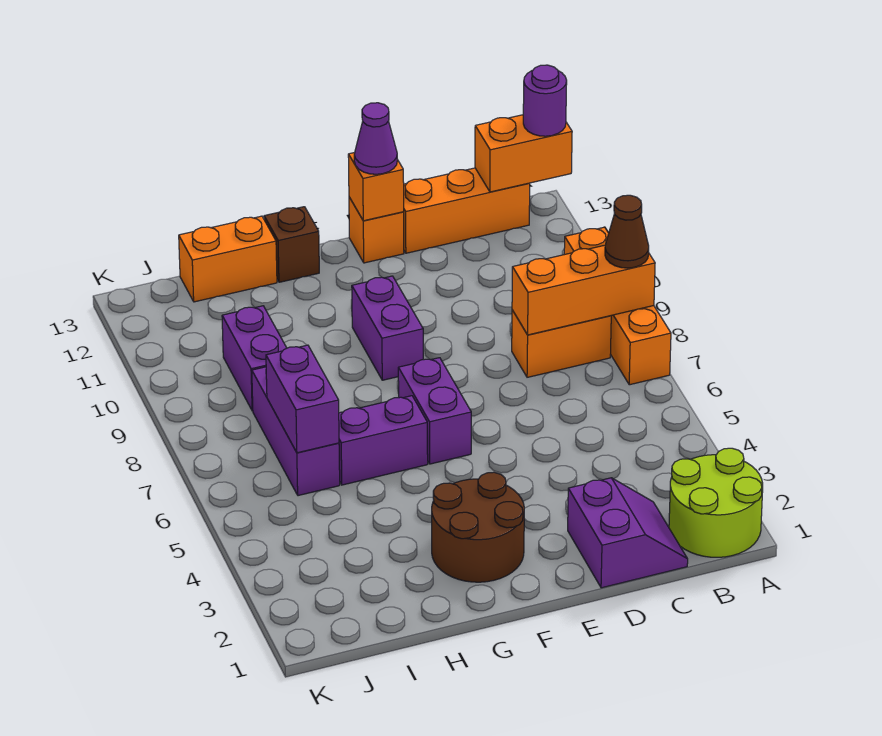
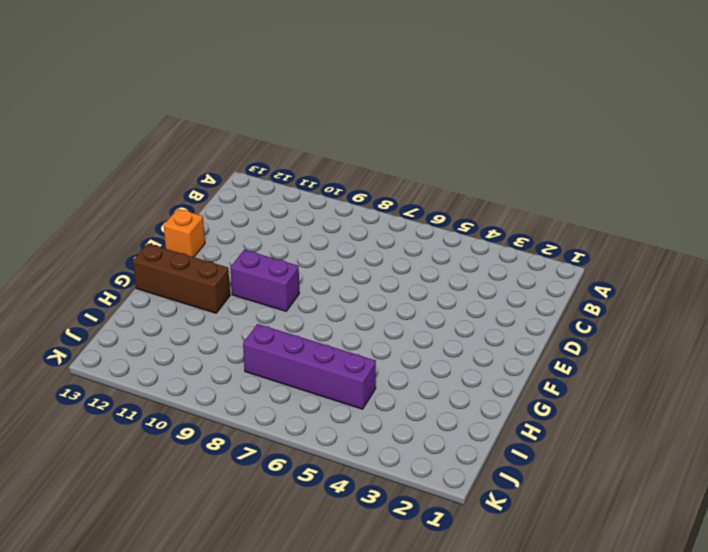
brown 1x3 brick [133,244,230,313] -> brown 1x1 brick [264,207,319,282]
purple 1x4 brick [243,324,376,409] -> purple 1x3 brick [252,367,340,496]
none -> lime 2x2 round brick [669,448,763,557]
none -> orange 1x4 brick [564,227,671,385]
none -> orange 1x2 brick [512,310,611,377]

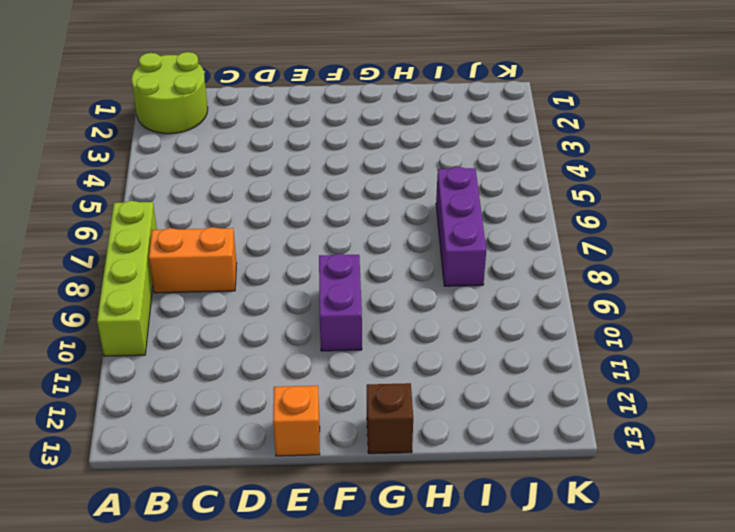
lime 1x4 brick [97,201,157,356] -> orange 1x4 brick [564,227,671,385]
none -> orange 1x3 brick [404,168,530,253]
none -> purple 2x2 slope [568,478,688,588]
none -> brown 2x2 round brick [432,472,524,582]

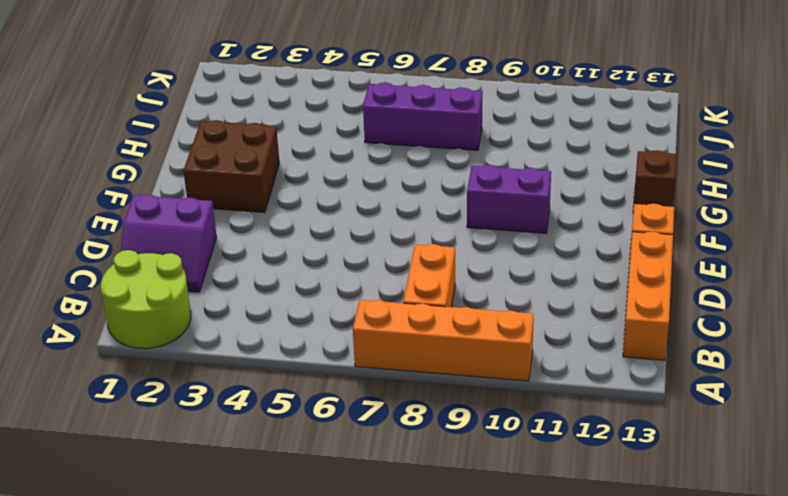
brown 2x2 brick [183,120,279,213] -> brown 2x2 round brick [432,472,524,582]
none -> purple 1x2 brick [398,358,471,464]
none -> purple 1x2 brick [339,396,428,485]
none -> orange 1x2 brick [179,216,277,302]

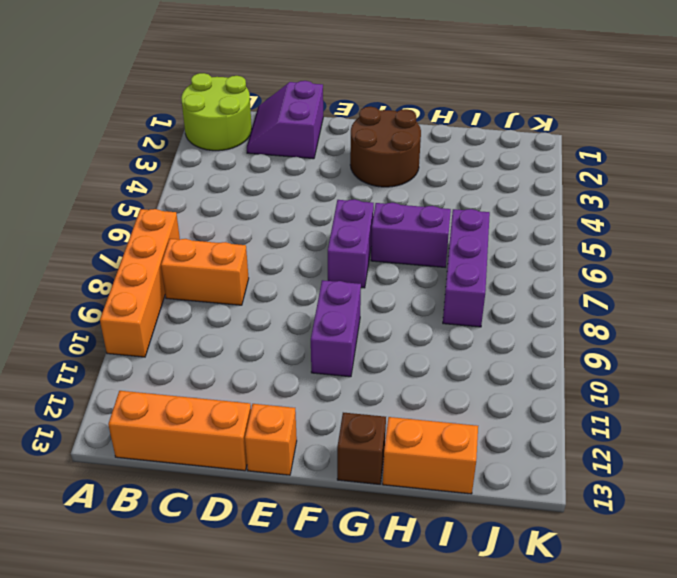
none -> purple 1x2 brick [222,306,287,411]
none -> orange 1x3 brick [512,245,655,335]
none -> orange 1x2 brick [475,115,572,192]

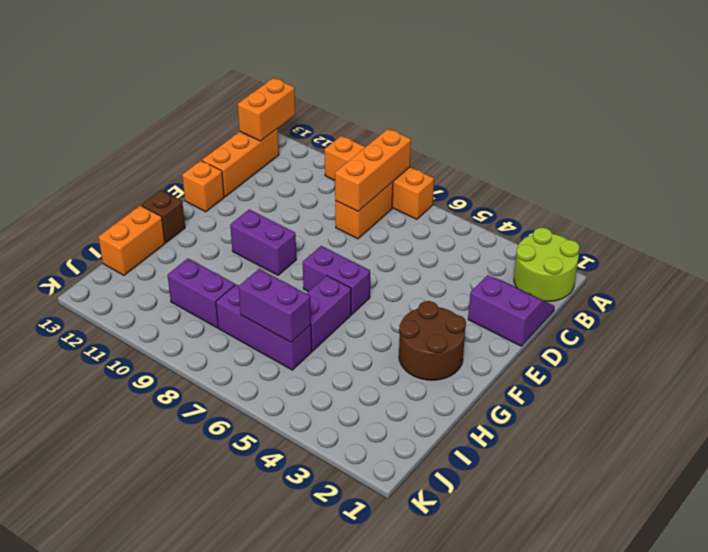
none -> orange 1x1 brick [348,153,404,221]
none -> brown 1x1 cone [605,195,649,268]
none -> purple 1x1 round brick [523,65,567,136]

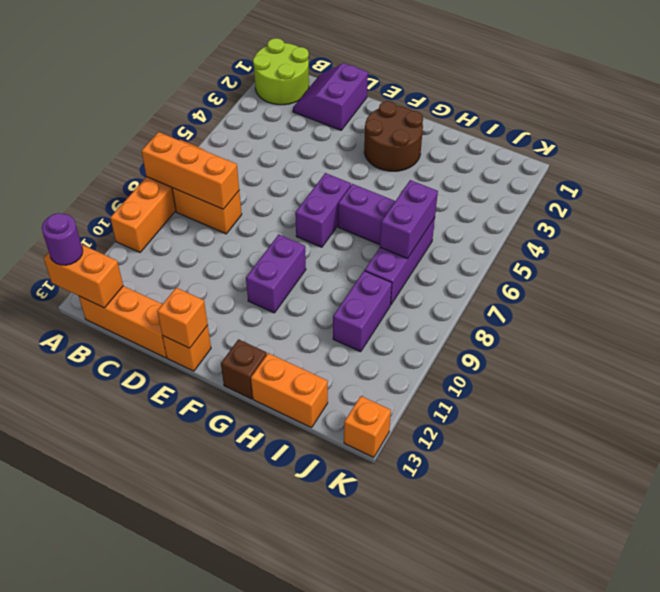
orange 1x1 brick [344,396,391,458] -> none
none -> brown 1x1 cone [605,195,649,268]
none -> purple 1x1 cone [354,103,397,174]

